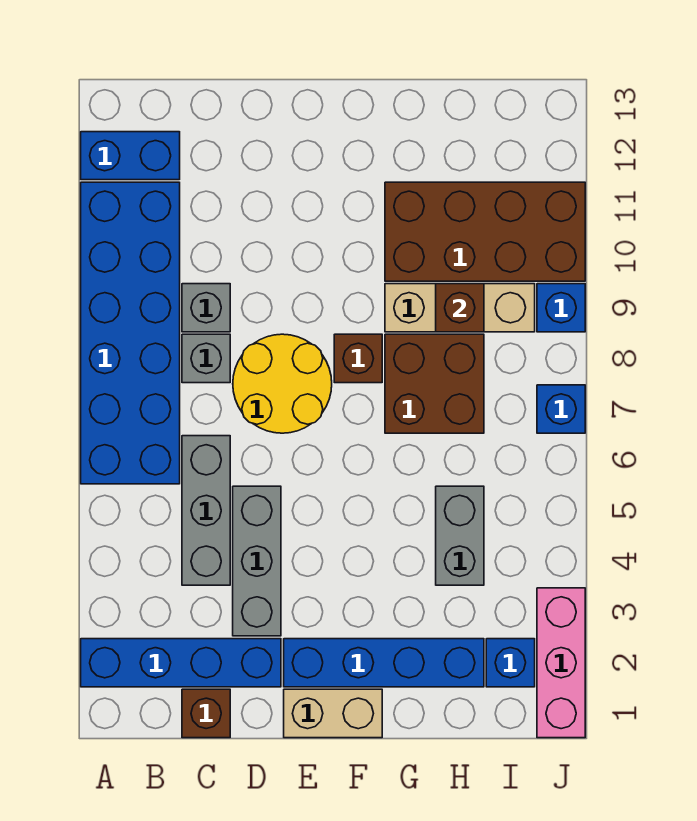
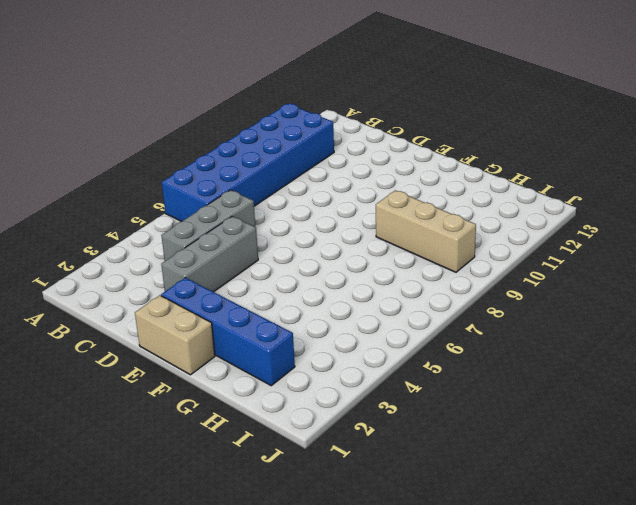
none -> blue 1x4 brick [81,639,281,687]
none -> blue 1x2 brick [81,132,180,180]
none -> brown 1x1 brick [182,689,230,738]

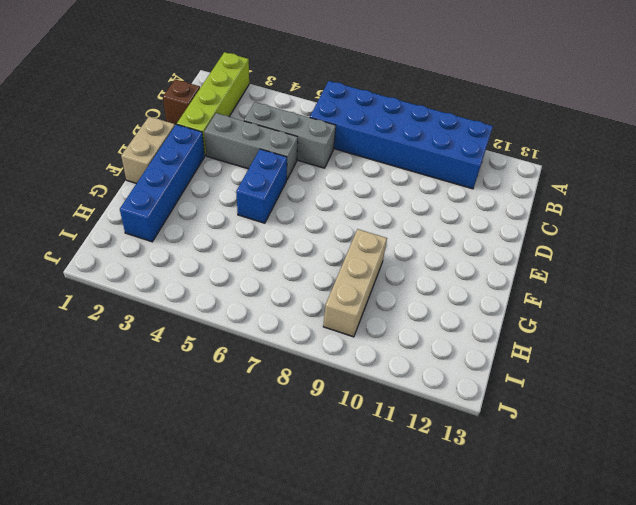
lime 1x4 brick [177,52,249,155] -> blue 1x4 brick [81,639,281,687]
blue 1x2 brick [236,149,287,223] -> blue 1x2 brick moved to [81,132,180,180]
none -> grey 1x1 brick [182,334,230,383]
none -> grey 1x1 brick [182,284,230,332]
none -> yellow 2x2 round brick [233,334,332,433]

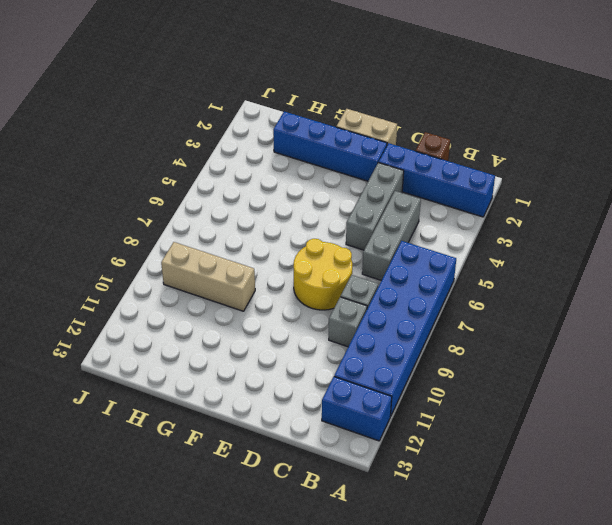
none -> brown 1x1 brick [334,334,382,383]
none -> brown 2x2 brick [385,334,484,433]
none -> brown 2x4 brick [385,182,585,281]

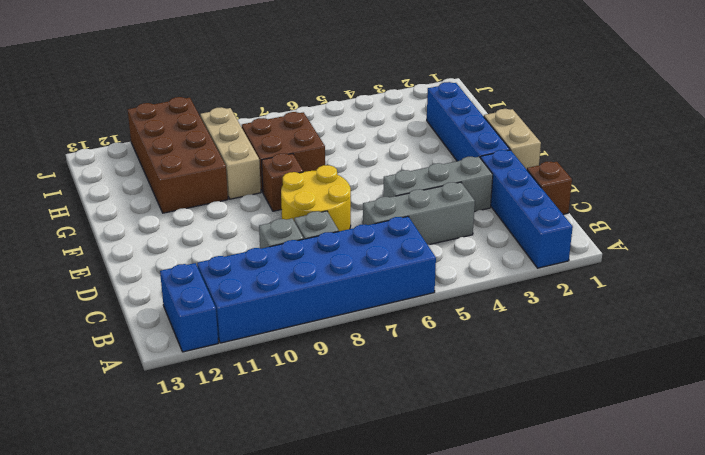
none -> grey 1x2 brick [436,486,484,585]
none -> blue 1x1 brick [486,639,535,687]
none -> pink 1x3 brick [537,588,585,738]

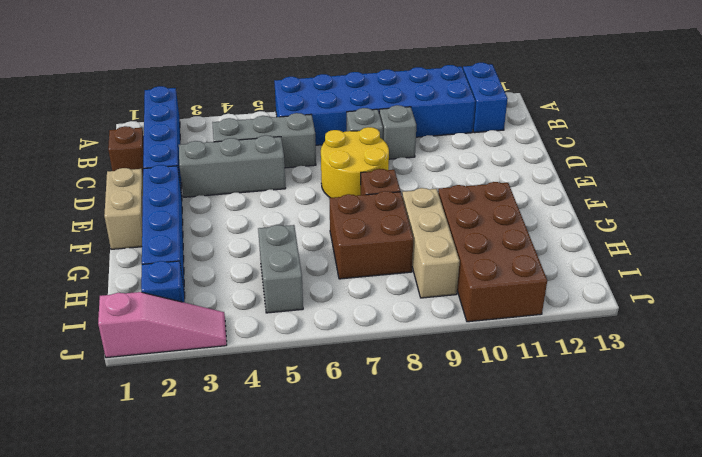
grey 1x2 brick [258,225,303,313] -> grey 1x2 brick turned to [436,486,484,585]
pink 1x3 slope [98,292,227,358] -> pink 1x3 brick [537,588,585,738]
none -> blue 1x1 brick [537,385,585,433]
none -> blue 1x1 brick [537,284,585,332]
none -> brown 1x1 brick [436,284,484,332]

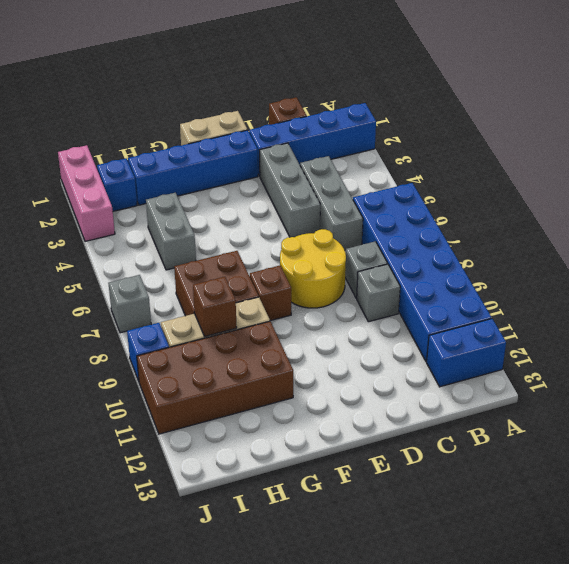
grey 1x1 brick [108,275,151,333] -> blue 1x1 brick [537,385,585,433]

